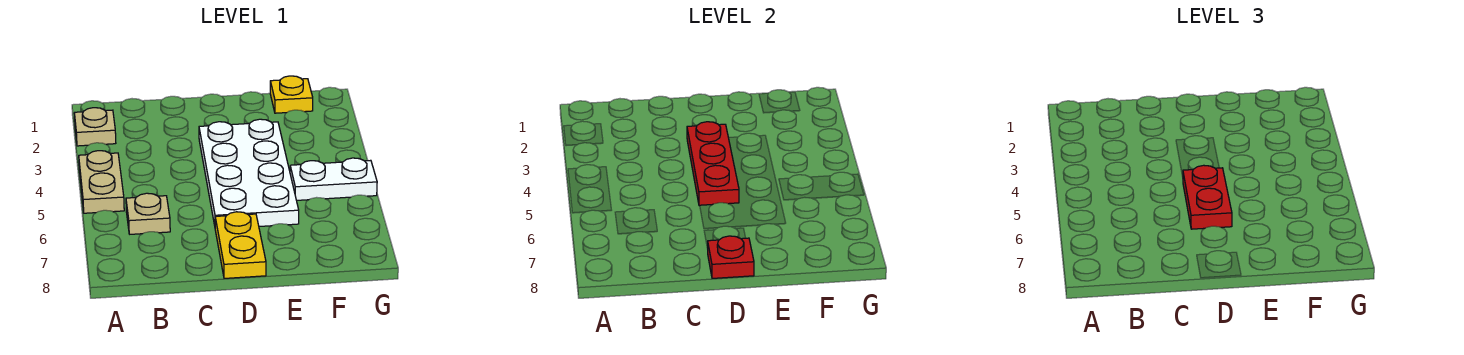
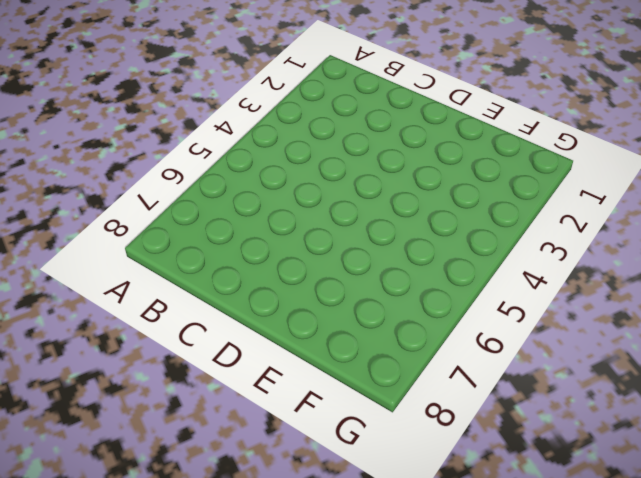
none -> tan 1x1 plate [74,108,116,146]
none -> tan 1x2 plate [79,151,124,213]

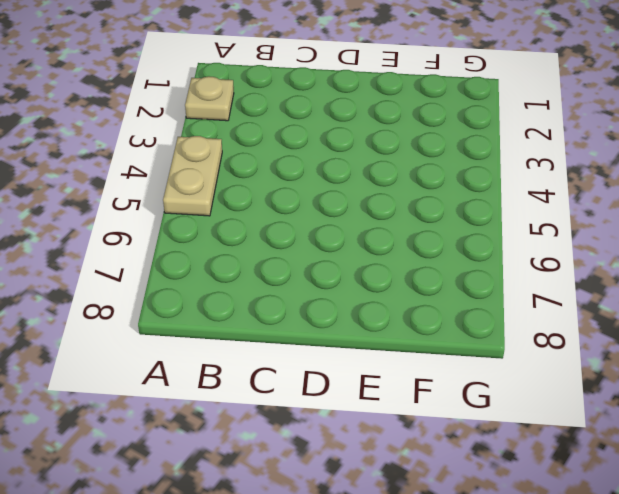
none -> tan 1x1 plate [126,193,170,234]
none -> white 2x4 plate [199,119,299,227]

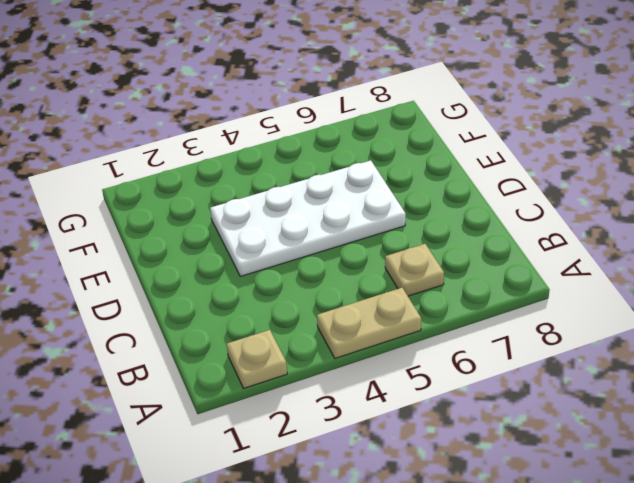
none -> yellow 1x2 plate [215,212,266,278]
none -> yellow 1x1 plate [270,76,313,113]

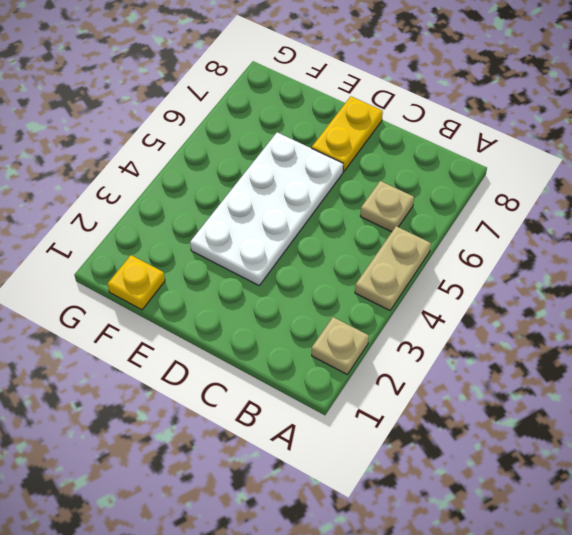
none -> white 1x2 plate [290,158,377,200]
none -> red 1x3 plate [687,122,739,206]

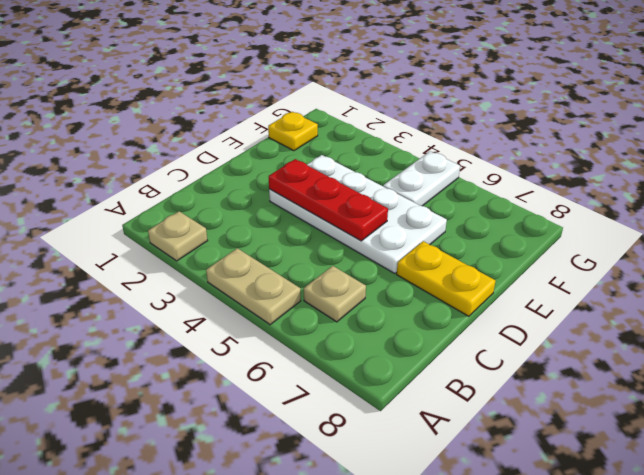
none -> red 1x1 plate [708,236,754,278]
none -> red 1x2 plate [1183,165,1232,229]

